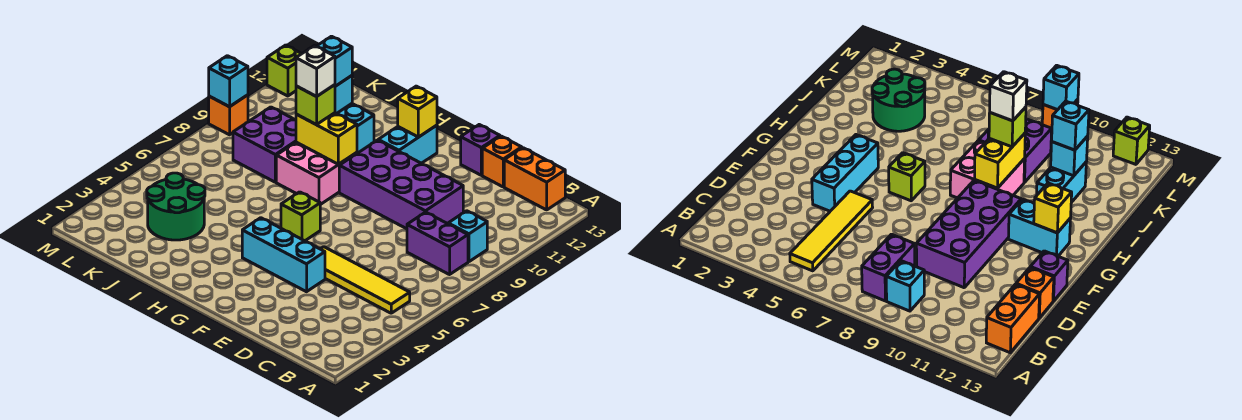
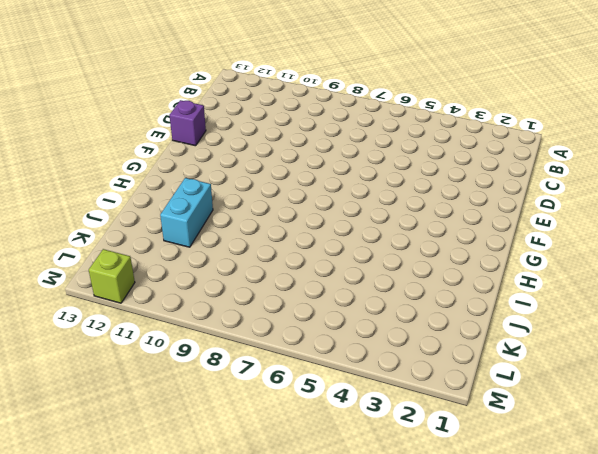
none -> yellow 1x4 tile [321,247,410,313]
none -> purple 1x2 brick [407,212,468,275]
none -> cyan 1x1 brick [448,211,487,262]

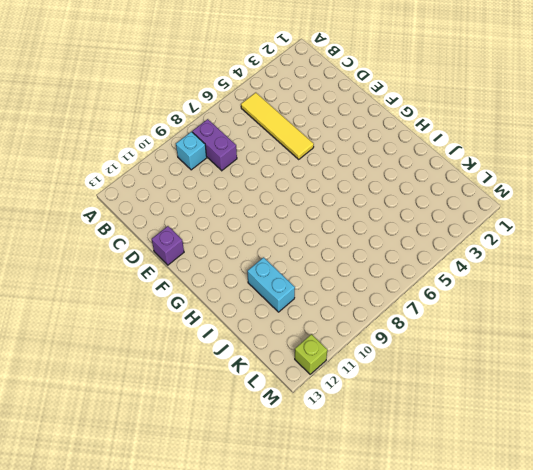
none -> orange 1x2 brick [504,148,565,210]
none -> purple 2x4 brick [339,140,463,229]
none -> orange 1x1 brick [482,136,522,187]

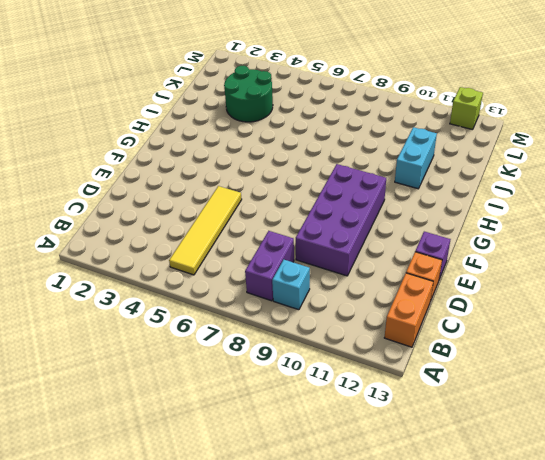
none -> cyan 1x3 brick [242,218,325,292]
none -> lime 1x1 brick [281,192,320,241]
none -> cyan 1x2 brick [378,125,437,163]

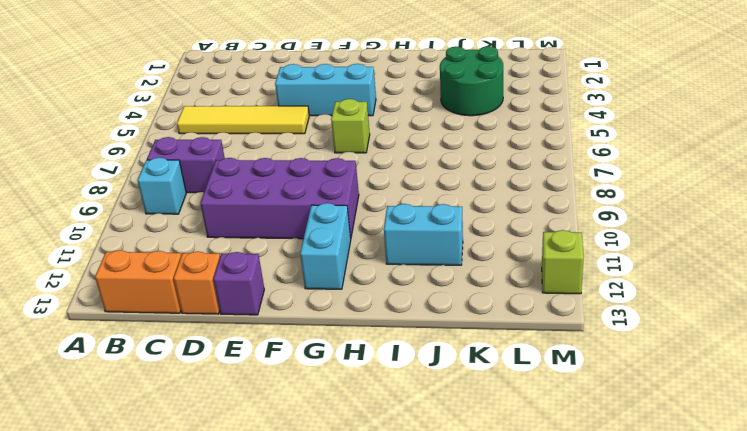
none -> pink 2x2 brick [276,142,357,205]
none -> purple 2x2 brick [233,107,296,182]
none -> orange 1x1 brick [209,95,248,135]

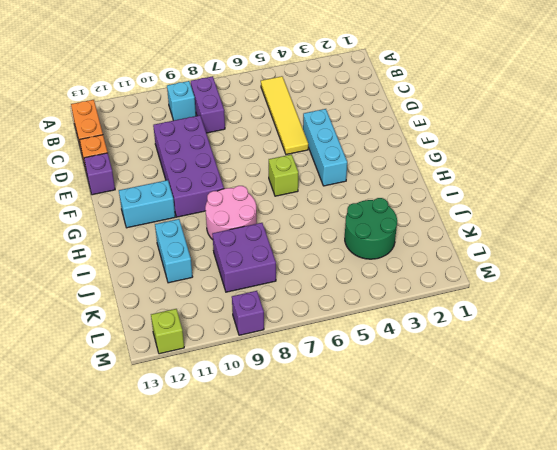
pink 2x2 round brick [205,186,257,240] -> pink 2x2 brick [276,142,357,205]
purple 1x1 brick [232,291,264,335] -> orange 1x1 brick [209,95,248,135]
none -> yellow 1x1 brick [397,86,437,137]
none -> yellow 1x2 brick [296,113,357,164]
none -> cyan 1x1 brick [335,76,352,113]

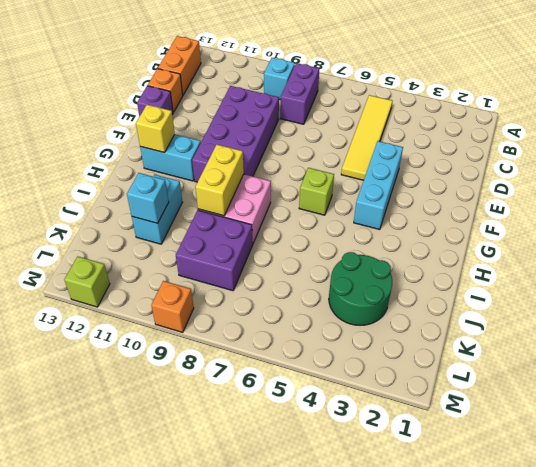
none -> cyan 1x1 brick [209,56,248,107]
none -> lime 1x1 brick [296,85,335,125]
none -> cyan 1x1 brick [316,36,352,86]

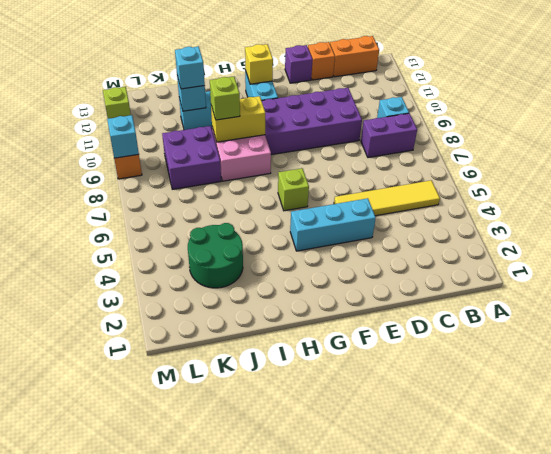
none -> white 1x1 brick [296,46,335,97]

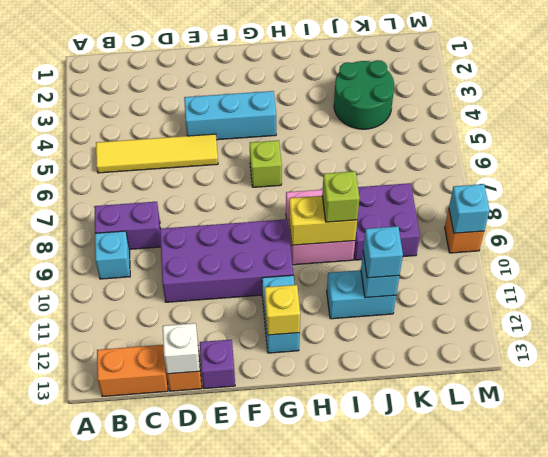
white 1x1 brick [163,323,200,374] -> white 1x1 brick moved to [296,46,335,97]
none -> lime 1x1 brick [267,45,302,96]

